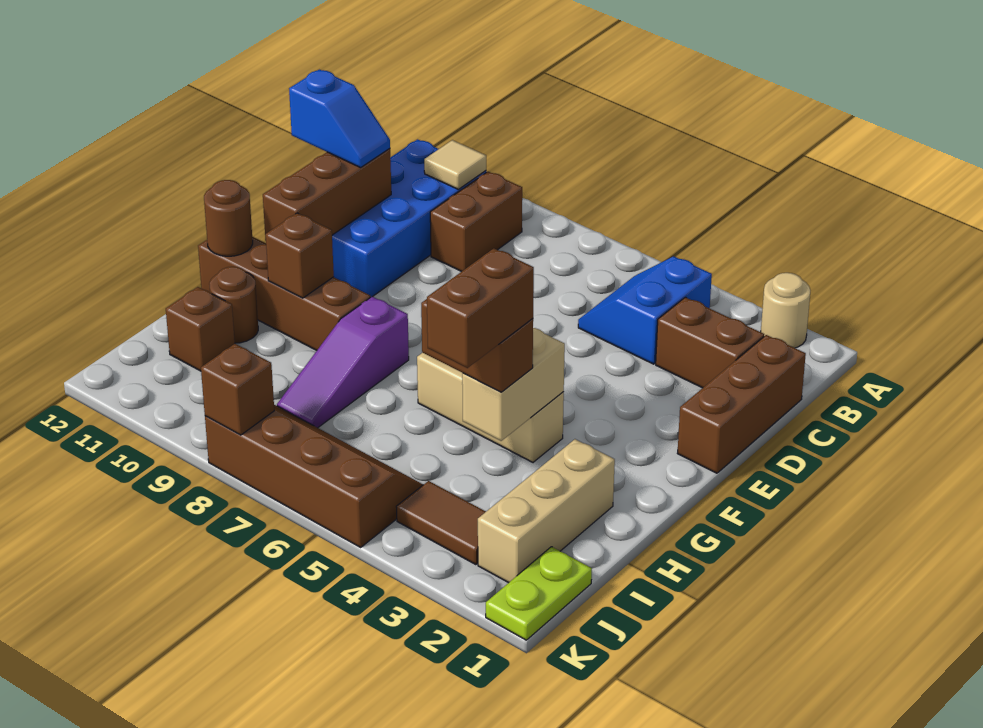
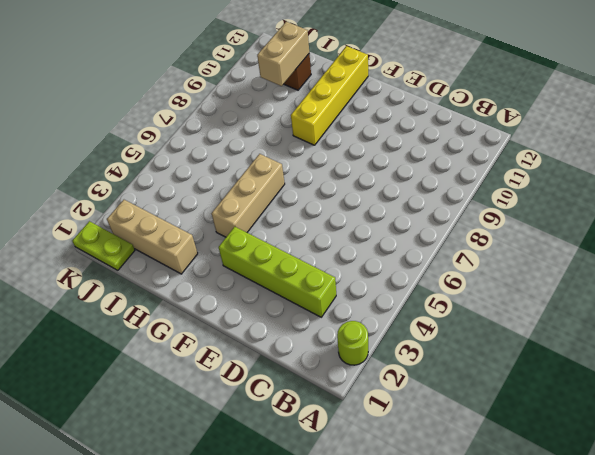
lime 1x1 round brick [337,321,368,365] -> tan 1x1 round brick [761,273,810,348]
lime 1x4 brick [219,227,336,317] -> brown 1x2 brick [656,297,764,388]
yellow 1x4 brick [291,46,368,145] -> brown 1x4 brick [198,237,370,350]
tan 1x2 brick [257,22,309,86] -> tan 1x2 brick turned to [462,328,565,441]
none -> blue 2x2 slope [578,256,712,364]
none -> brown 1x2 brick [430,172,522,272]
none -> blue 2x4 brick [332,139,486,297]

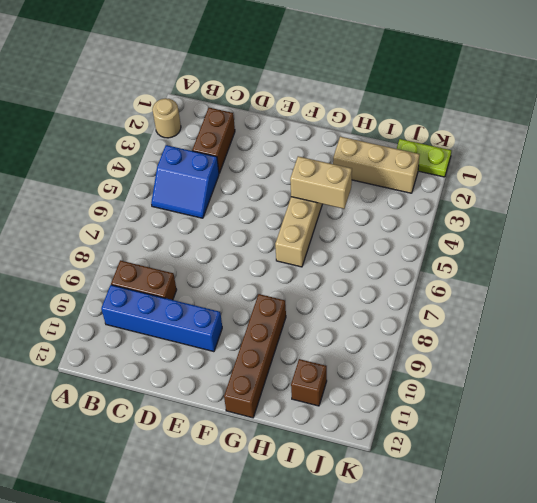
blue 1x4 brick [101,285,222,352] -> blue 2x4 brick [332,139,486,297]
none -> brown 1x3 brick [677,335,806,473]
none -> purple 1x3 slope [277,297,409,428]
none -> brown 1x1 round brick [209,267,258,343]

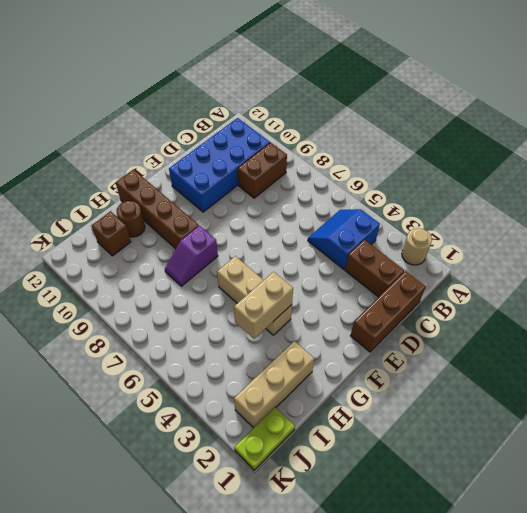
purple 1x2 slope [165,226,218,286] -> purple 1x3 slope [277,297,409,428]
none -> brown 1x2 tile [396,481,486,565]
none -> brown 2x4 slope [205,405,423,547]
none -> tan 1x1 tile [424,140,486,190]

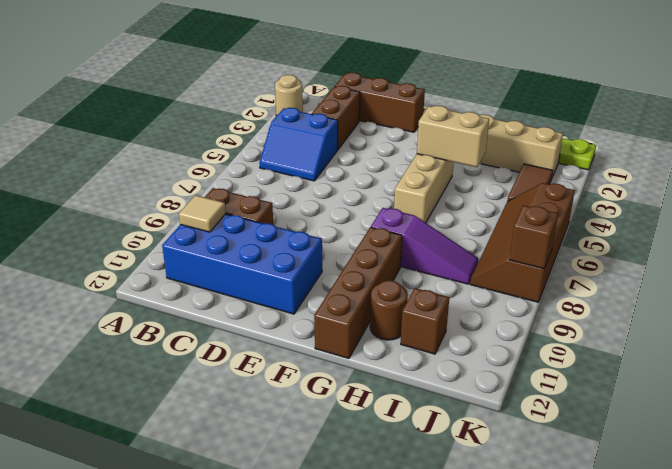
none -> brown 1x3 brick [263,149,391,240]
none -> brown 1x1 brick [266,213,334,298]
none -> brown 1x1 round brick [204,180,253,256]

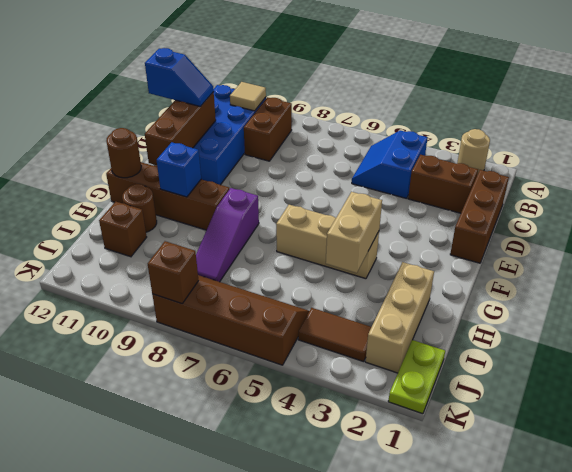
blue 1x1 brick [157,142,201,197] -> brown 1x1 brick [266,213,334,298]
none -> brown 1x2 brick [421,299,533,392]
none -> brown 1x2 brick [427,248,534,368]

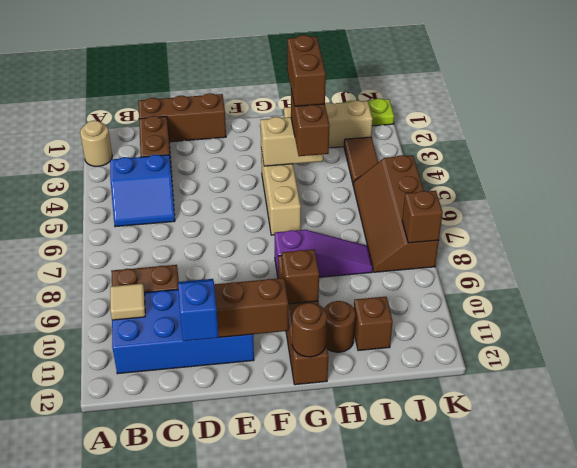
brown 1x2 brick [287,35,326,106] -> brown 1x2 brick turned to [427,248,534,368]

